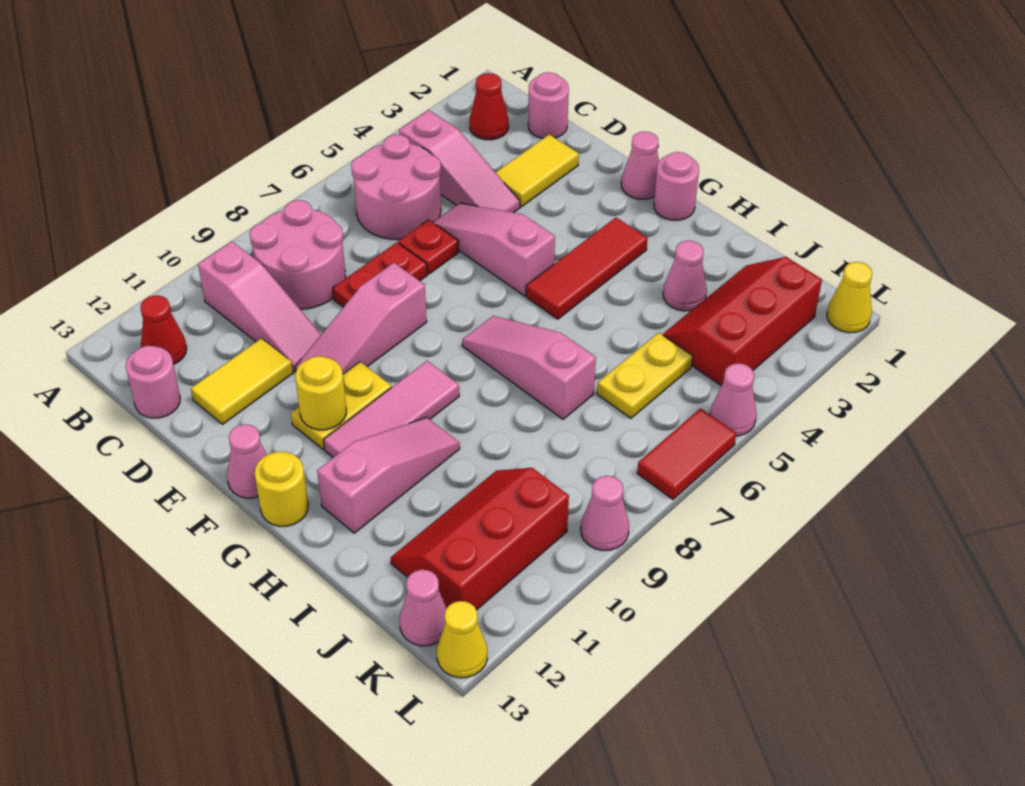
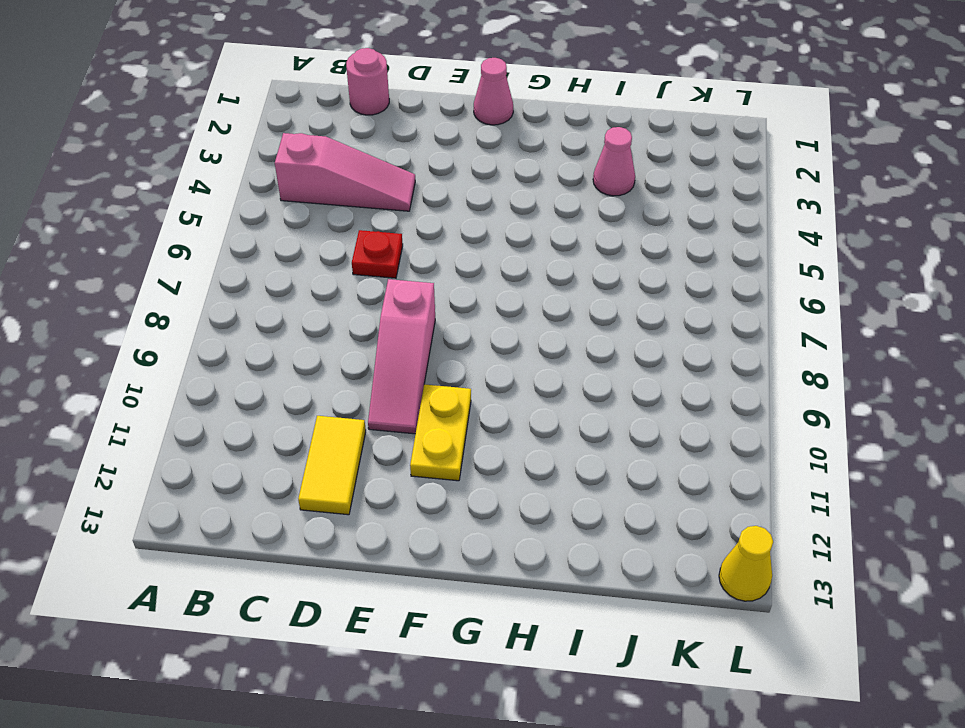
none -> red 1x1 cone [469,73,509,140]
none -> pink 2x2 round brick [351,135,441,240]
none -> pink 2x2 round brick [250,200,346,309]
none -> pink 1x3 slope [198,241,321,372]

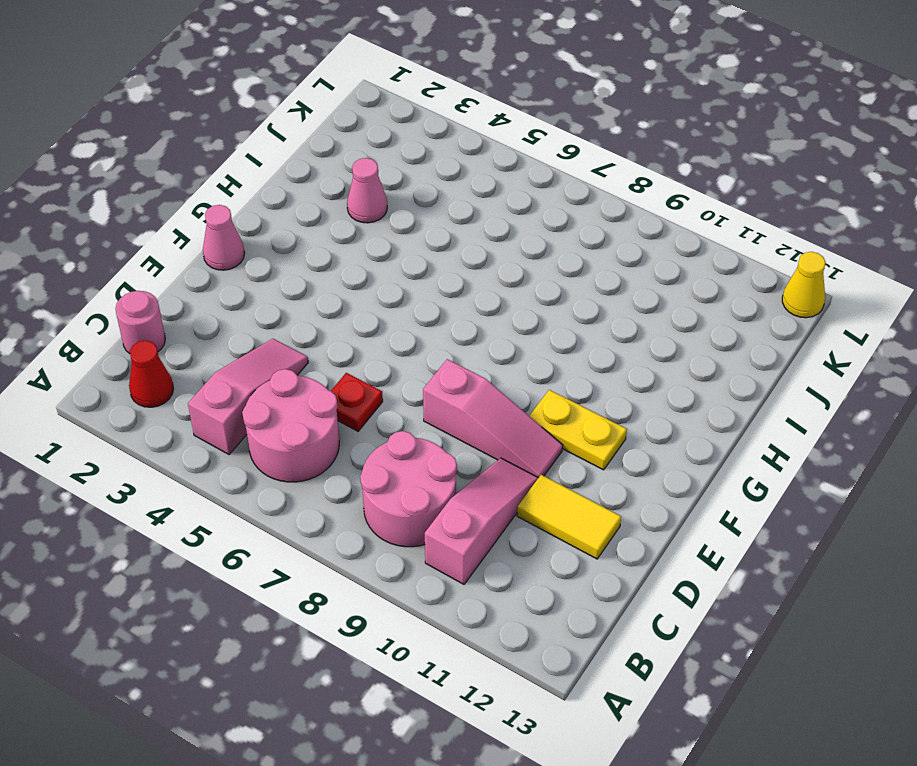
none -> red 1x1 cone [141,295,187,365]
none -> pink 1x1 round brick [126,346,180,418]
none -> yellow 1x2 tile [495,135,579,207]
none -> pink 1x3 slope [433,203,555,296]

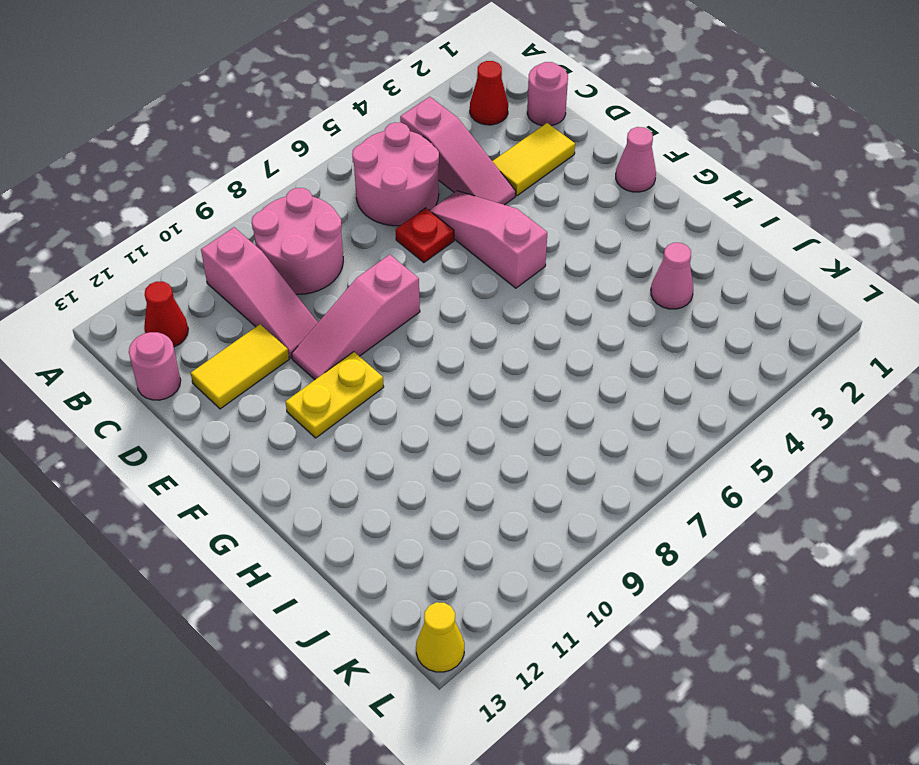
none -> red 1x2 plate [332,242,427,307]
none -> pink 1x1 cone [227,424,267,498]
none -> pink 1x1 round brick [654,152,699,220]
none -> red 1x3 tile [526,218,648,319]

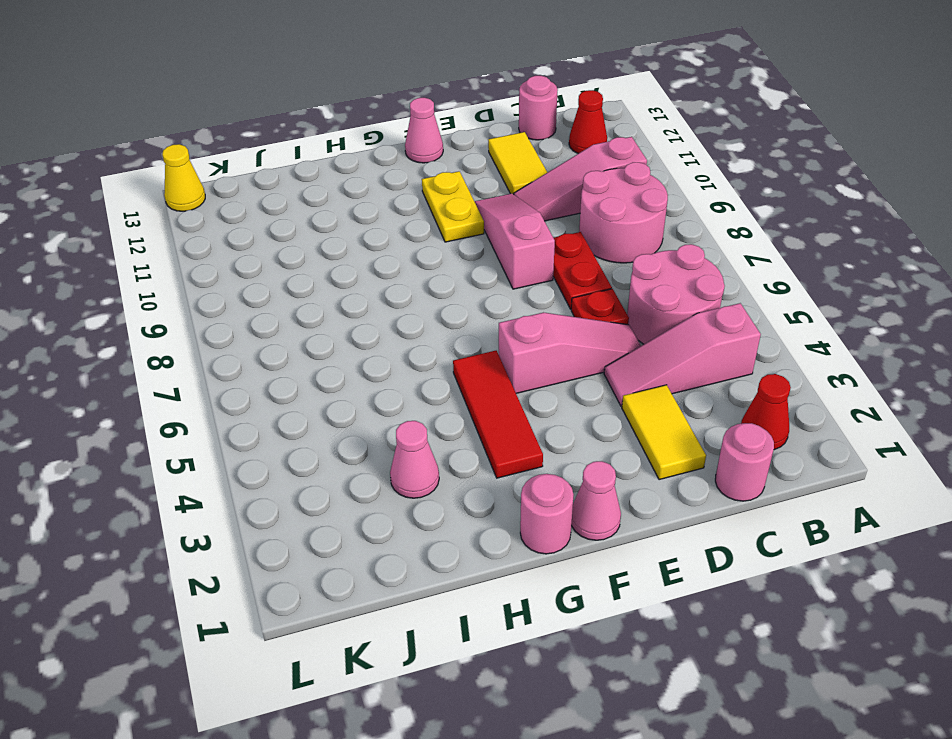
none -> pink 1x3 slope [462,316,596,419]
none -> pink 1x3 tile [324,361,459,458]
none -> yellow 1x1 round brick [255,452,308,526]
none -> pink 1x3 slope [317,418,460,533]

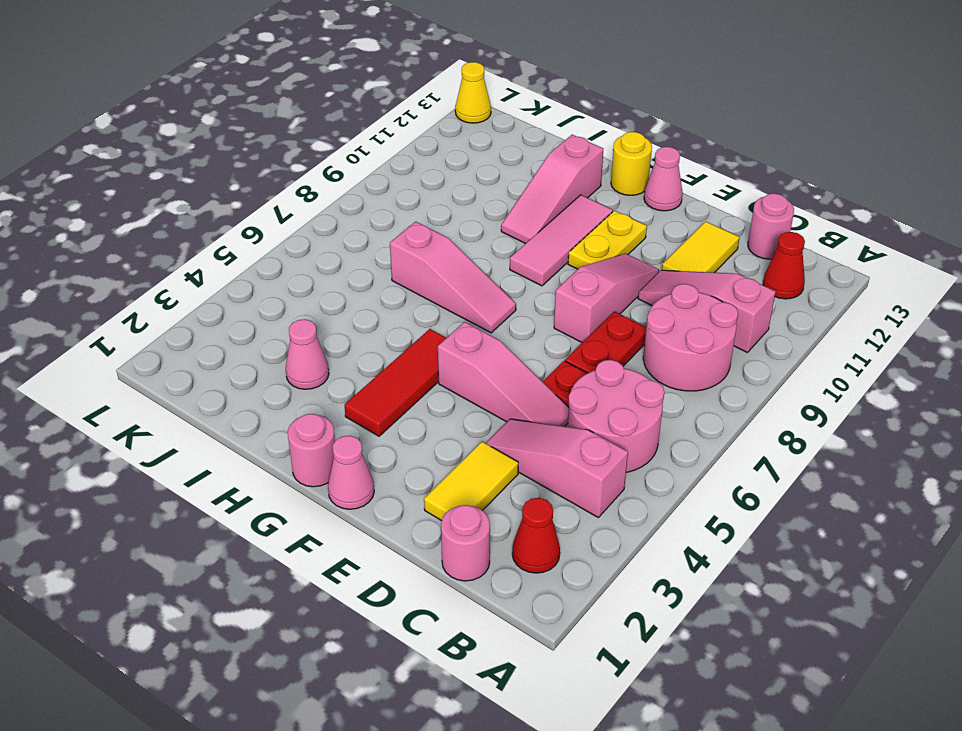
none -> red 2x3 slope [662,257,822,386]
none -> yellow 1x2 plate [597,333,693,418]
none -> red 2x3 slope [391,468,569,610]
none -> pink 1x1 cone [400,570,447,646]

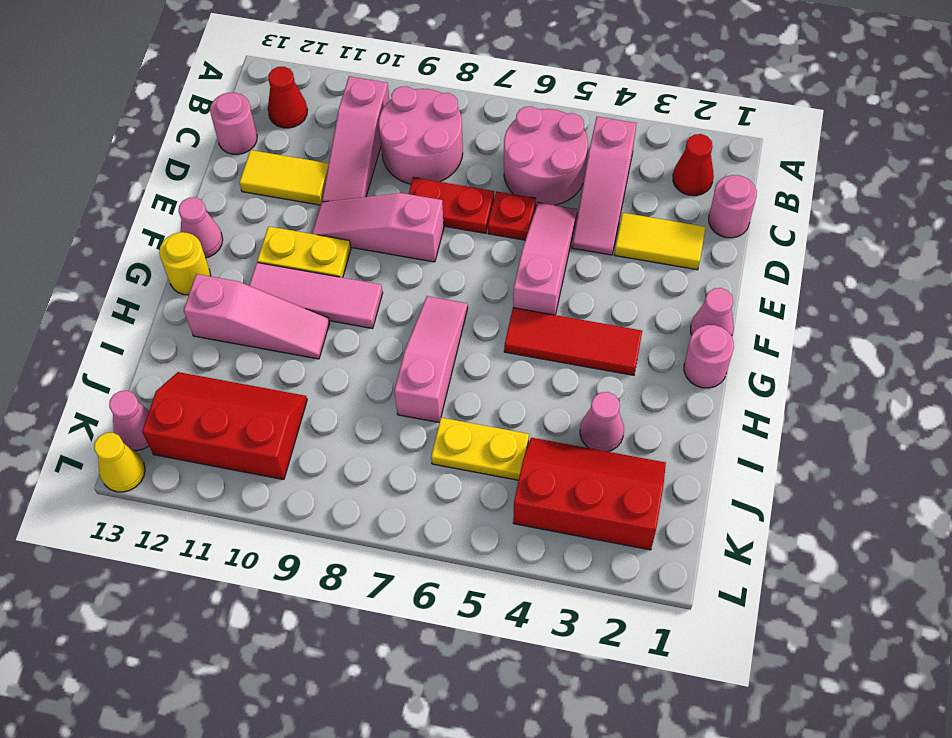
none -> yellow 1x1 cone [827,262,872,333]
none -> pink 1x1 cone [710,363,757,436]
none -> red 1x2 tile [637,408,736,499]
none -> pink 1x1 cone [581,476,629,550]

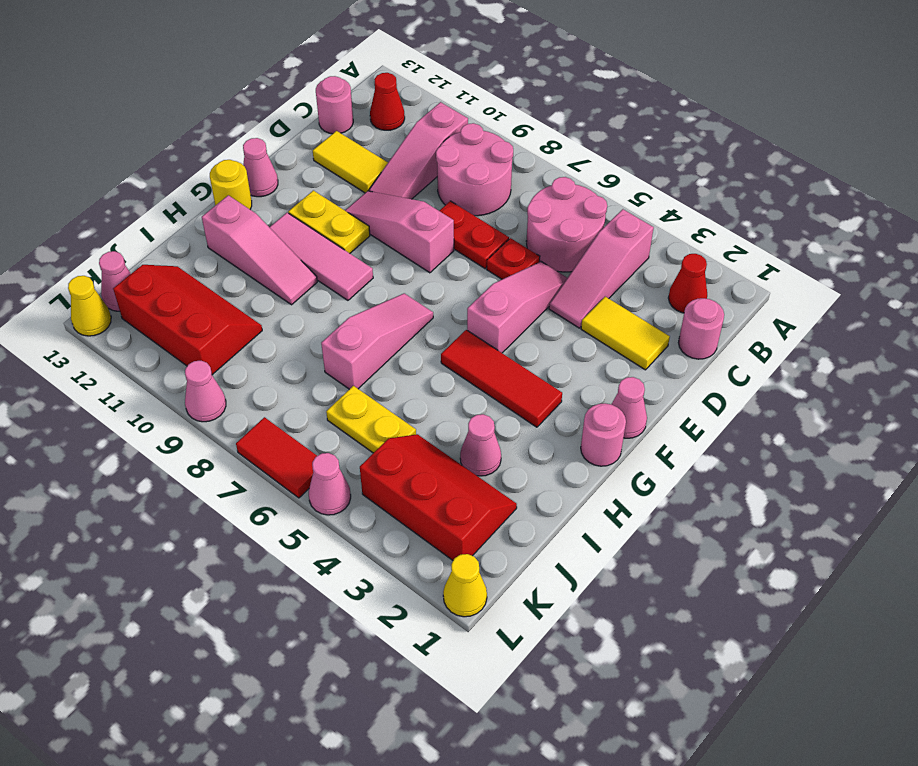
none -> yellow 1x1 round brick [295,356,346,430]

